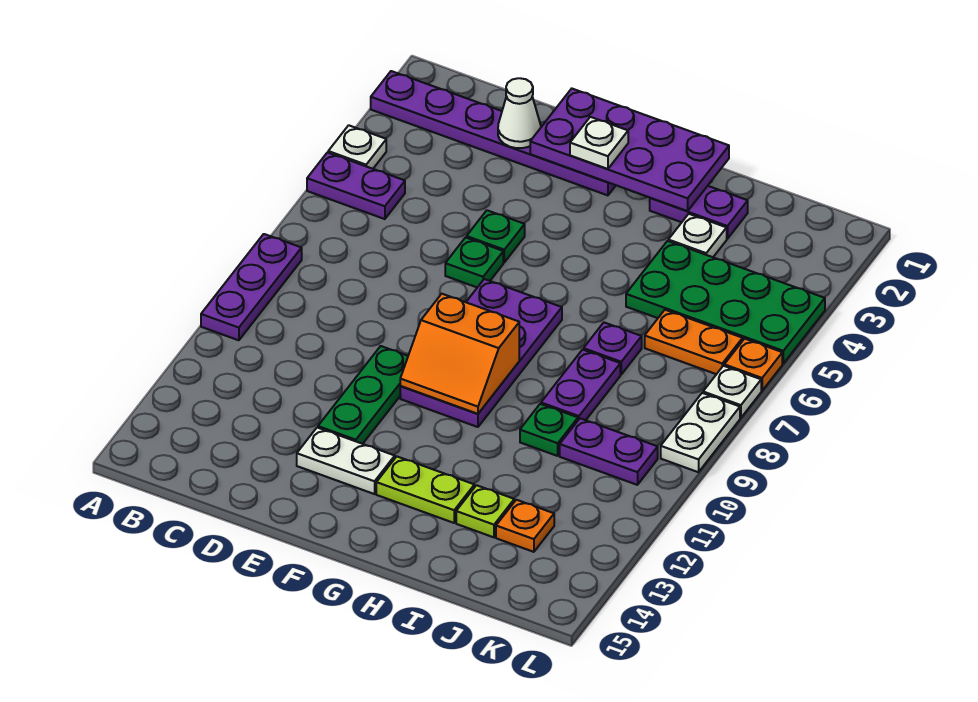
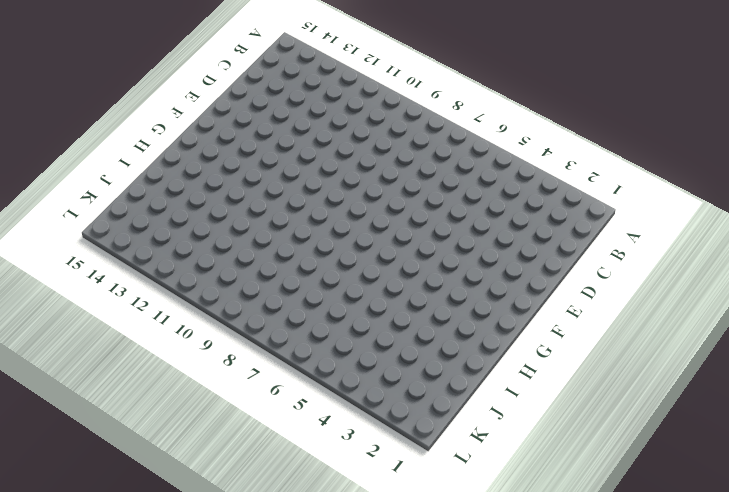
none -> purple 1x6 plate [371,71,616,195]
none -> white 1x1 plate [328,125,386,169]
none -> purple 1x2 plate [307,153,405,219]

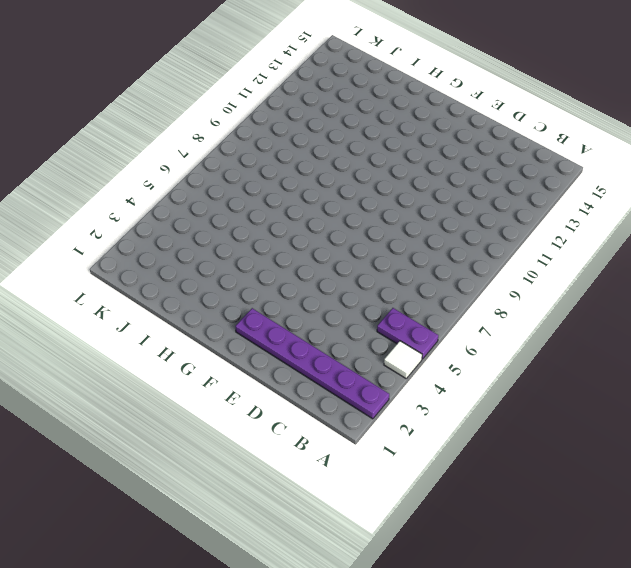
white 1x1 tile [384,341,422,378] -> white 1x1 plate [328,125,386,169]
none -> purple 1x3 plate [201,234,302,340]
none -> green 1x1 plate [467,210,525,262]
none -> green 1x1 plate [445,237,503,287]

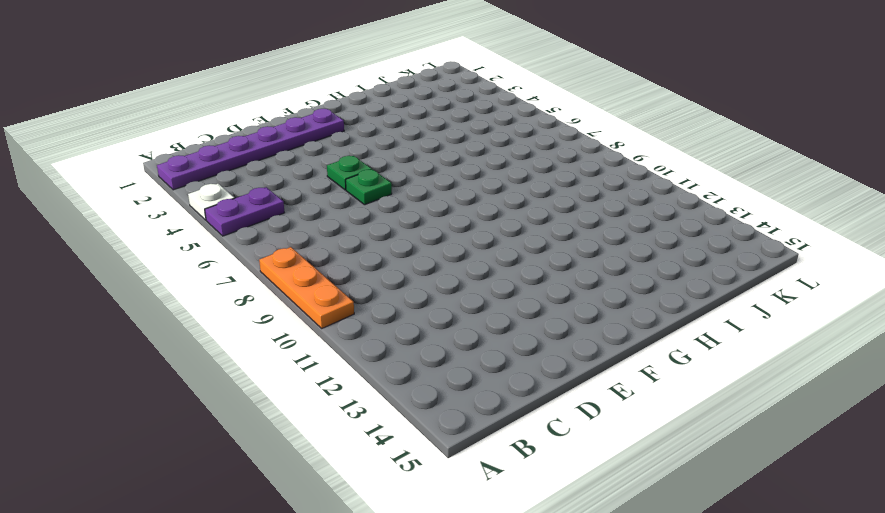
orange 1x3 plate [259,247,354,328] -> purple 1x3 plate [201,234,302,340]
none -> green 1x3 plate [318,346,408,444]
none -> white 1x2 plate [297,428,395,494]
none -> purple 2x4 plate [400,279,562,427]

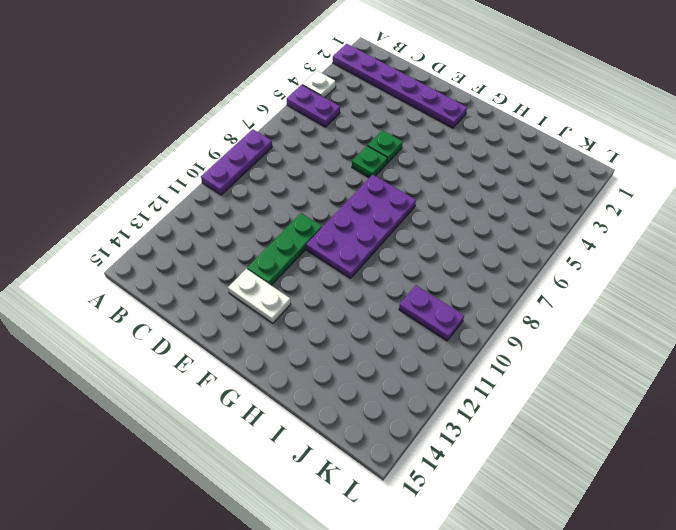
none -> lime 1x2 plate [376,457,474,523]
none -> purple 1x2 plate [650,186,748,239]
none -> white 1x1 plate [668,214,727,257]

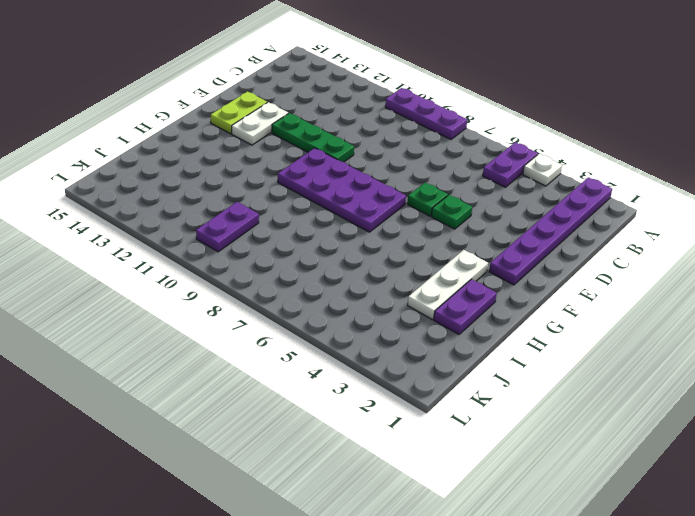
lime 1x2 plate [211,92,267,134] -> lime 1x2 plate moved to [376,457,474,523]
white 1x3 plate [408,250,488,319] -> white 1x1 plate [668,214,727,257]
none -> green 2x4 plate [626,241,825,363]
none -> purple 1x1 plate [584,323,642,374]
none -> purple 1x2 plate [541,350,620,420]

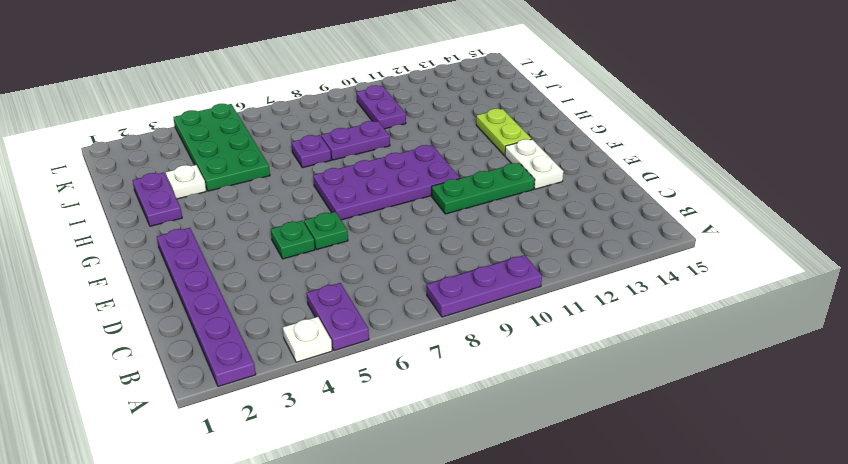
none -> green 1x1 plate [520,404,578,456]
none -> lime 1x1 plate [456,485,514,537]
none -> orange 1x2 plate [645,310,743,374]

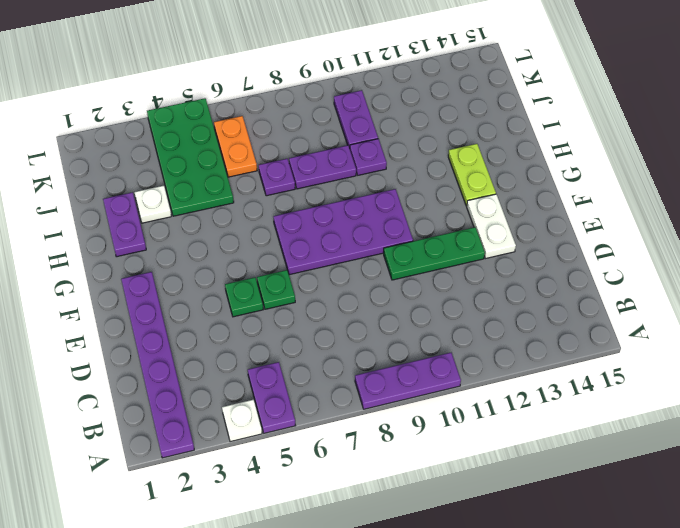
purple 1x1 plate [350,139,387,175] -> green 1x1 plate [520,404,578,456]
none -> lime 1x1 plate [456,485,514,537]
none -> orange 1x1 plate [496,500,554,552]
none -> orange 1x1 plate [724,339,782,391]

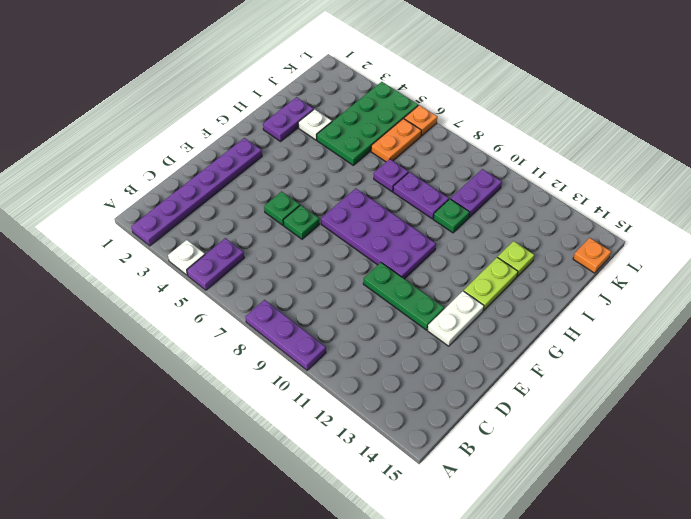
orange 1x1 plate [573,238,611,273] -> orange 1x1 plate moved to [496,500,554,552]
none -> white 1x1 plate [703,366,761,418]
none -> white 1x2 plate [661,393,740,472]
none -> white 1x1 cone [498,78,541,148]

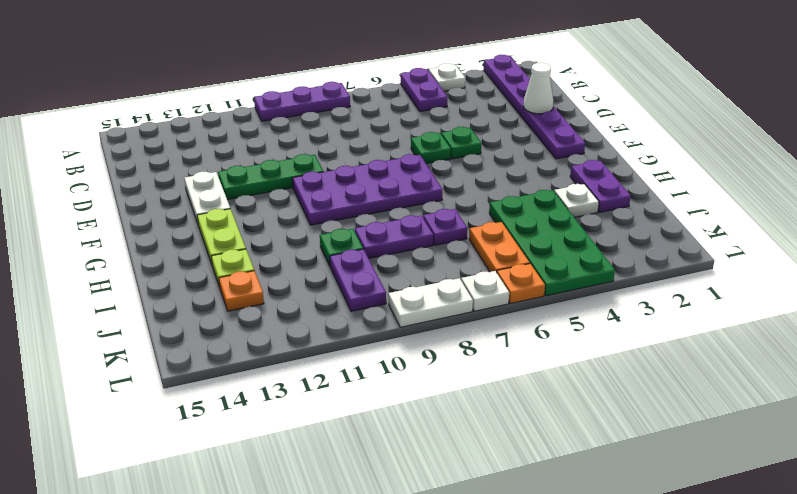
none -> purple 2x4 plate [530,89,729,211]
none -> orange 2x2 slope [400,294,519,414]
none -> white 1x1 plate [570,117,628,169]

